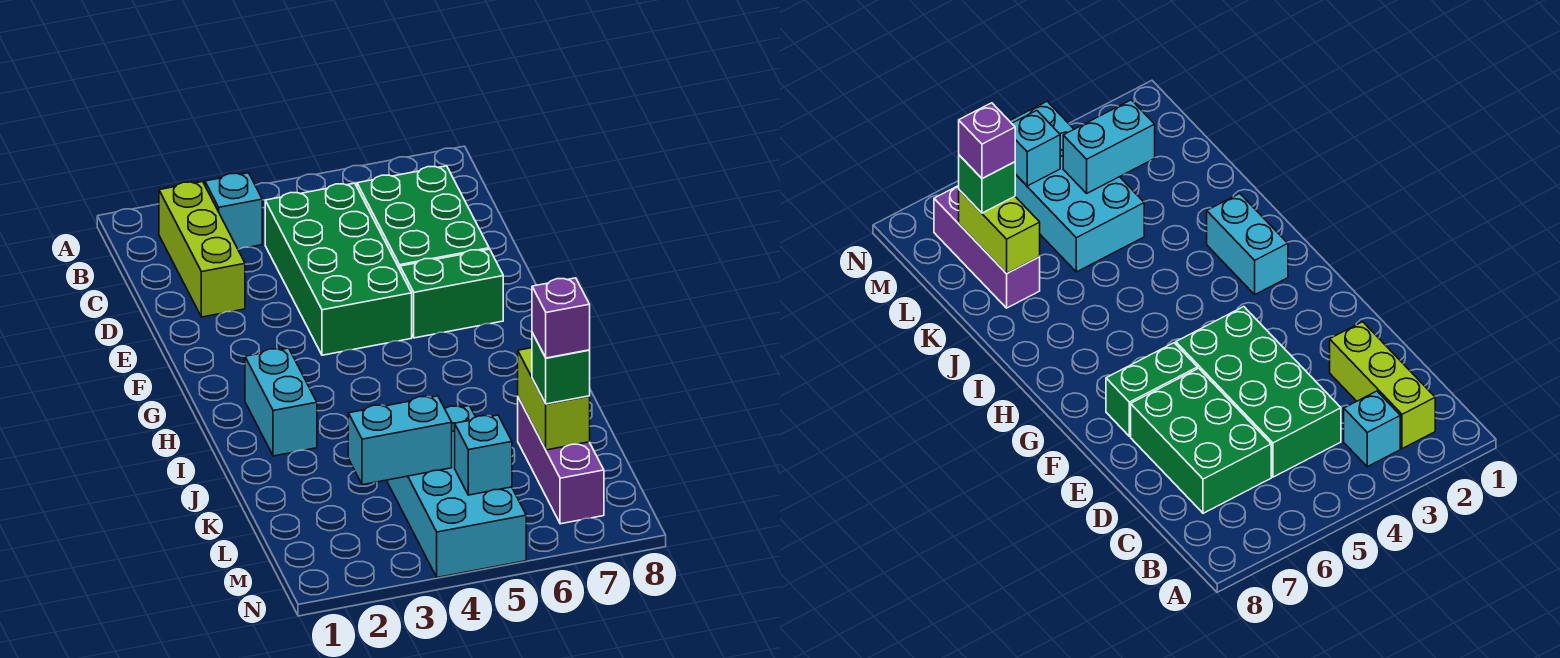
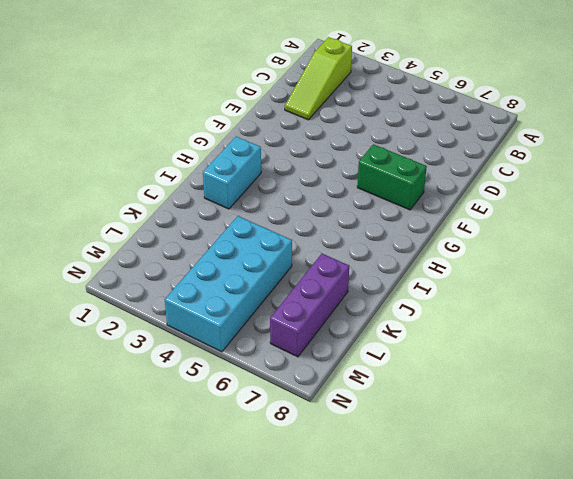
lime 1x3 slope [285,37,352,120] -> lime 1x3 brick [159,182,245,317]
none -> cyan 1x1 brick [205,173,262,249]
none -> green 2x4 brick [265,183,412,355]
none -> green 2x3 brick [357,166,489,270]

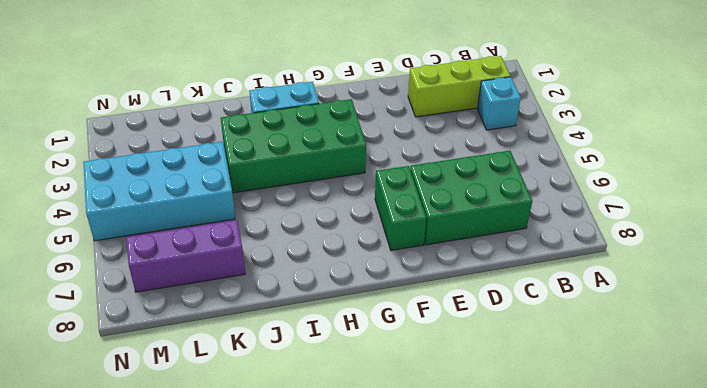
green 2x4 brick [221,99,366,193] -> green 2x4 brick moved to [265,183,412,355]
none -> lime 1x2 brick [518,348,590,450]
none -> cyan 1x2 brick [348,396,452,485]
none -> cyan 1x1 brick [455,415,512,495]

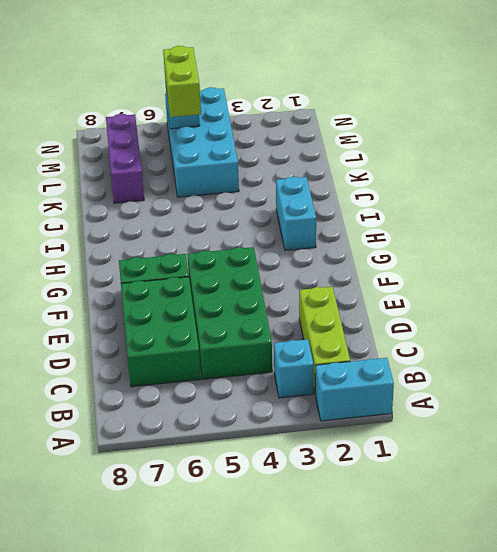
cyan 1x2 brick [315,358,394,421] -> cyan 1x2 brick moved to [348,396,452,485]
lime 1x2 brick [163,46,201,117] -> lime 1x2 brick moved to [518,348,590,450]
none -> green 1x1 brick [532,333,590,404]
none -> purple 1x1 brick [532,278,590,358]

